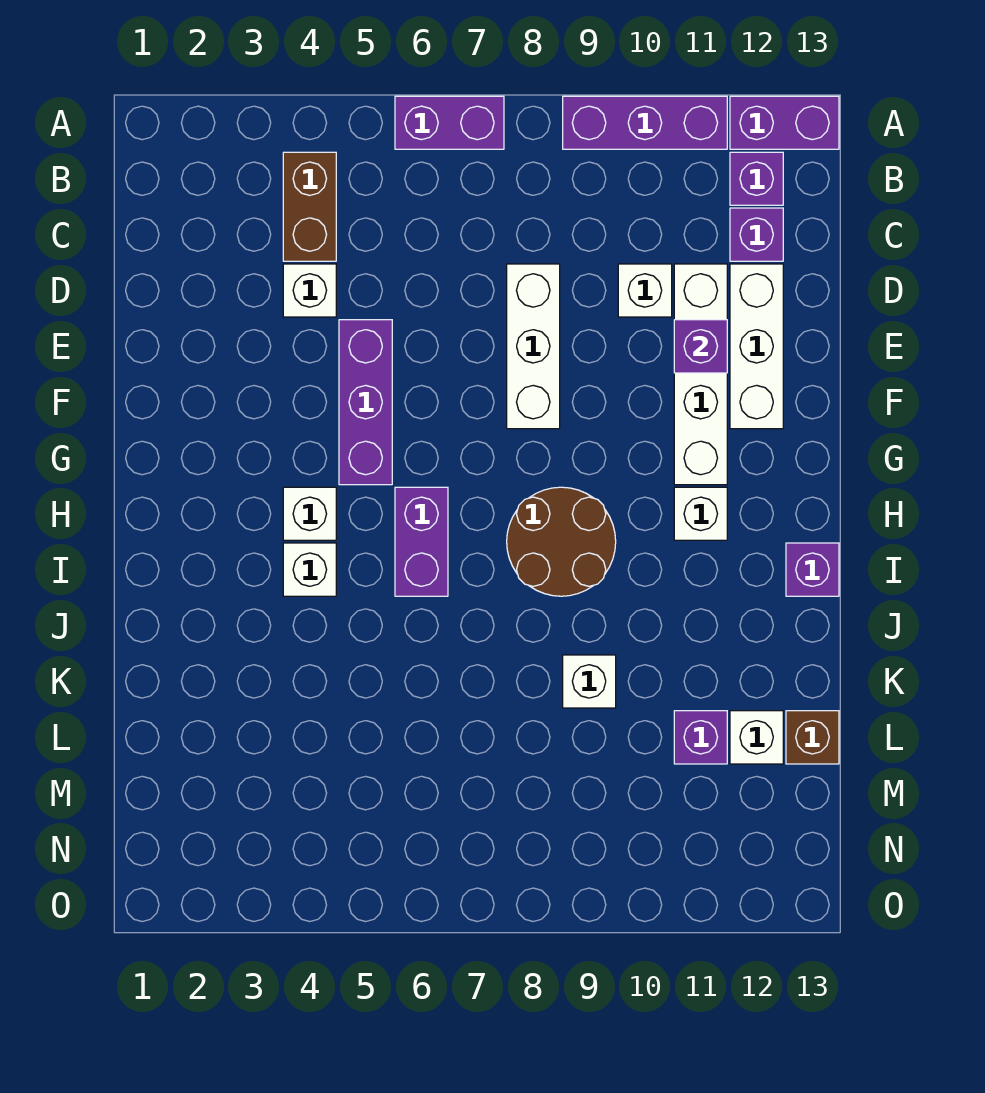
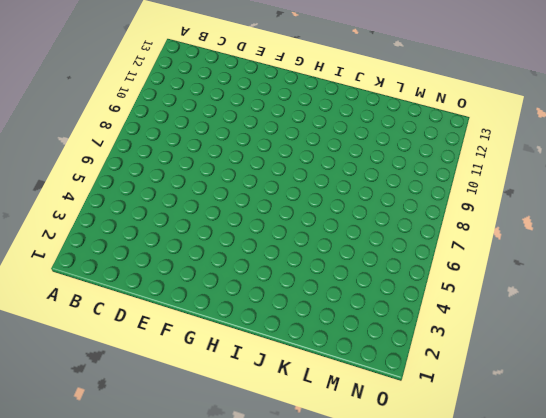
none -> purple 1x2 brick [395,96,504,149]
none -> purple 1x3 brick [563,96,727,149]
none -> purple 1x2 brick [730,96,839,149]

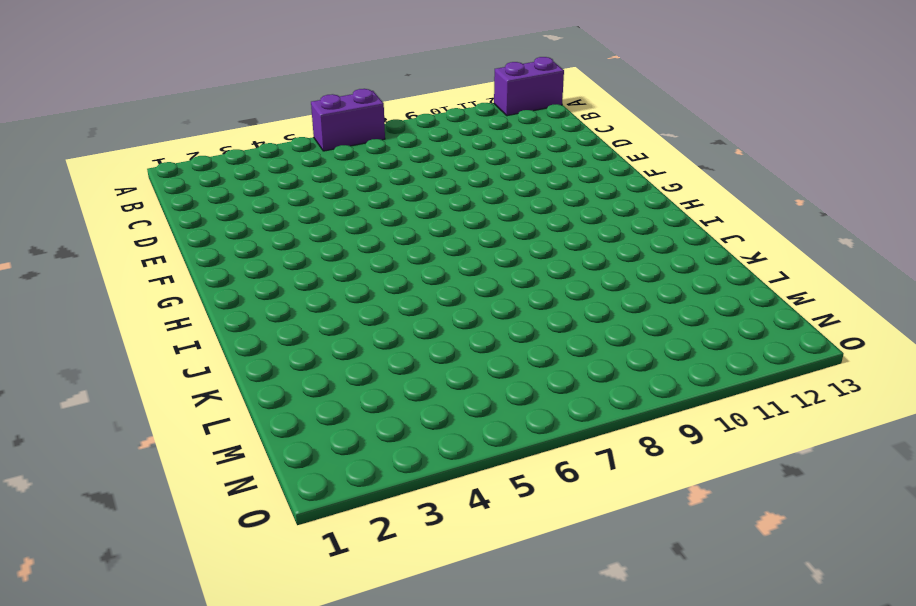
none -> purple 1x3 brick [563,96,727,149]
none -> brown 1x2 brick [283,152,336,261]
none -> purple 1x1 brick [730,152,783,205]

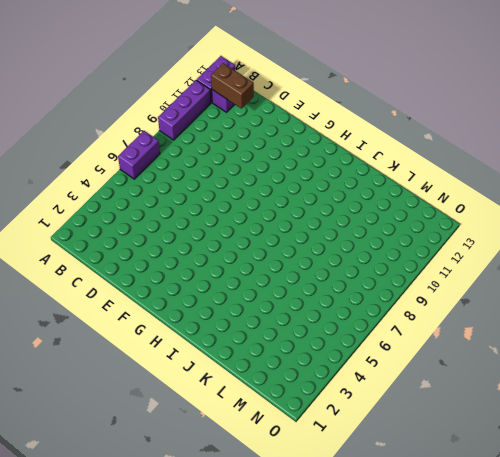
brown 1x2 brick [211,63,254,109] -> brown 1x2 brick moved to [283,152,336,261]
none -> purple 1x1 brick [730,208,783,261]
none -> white 1x1 brick [283,264,336,317]
none -> white 1x3 brick [507,264,560,429]

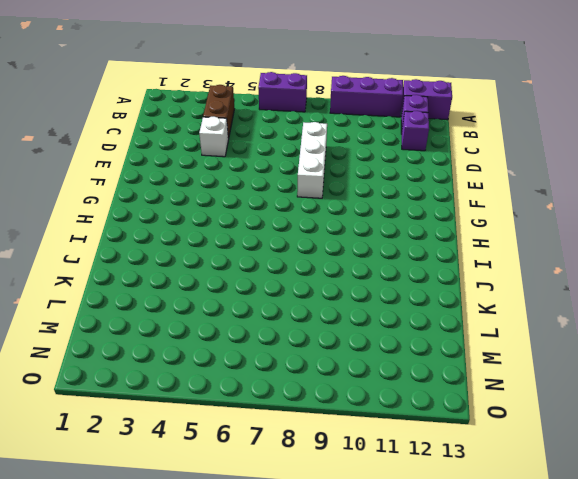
none -> white 1x1 brick [618,264,672,317]
none -> white 1x4 brick [674,264,727,485]
none -> white 1x3 brick [730,264,783,429]

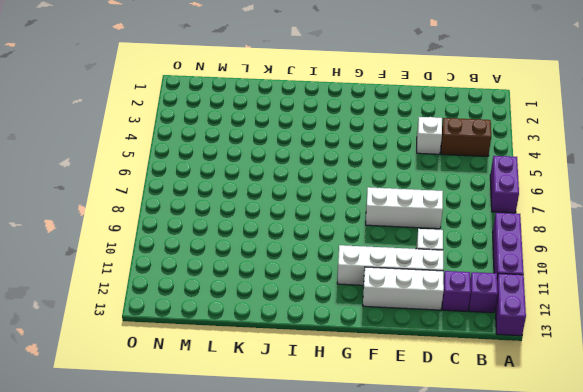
none -> purple 1x3 brick [339,320,392,485]
none -> white 1x1 brick [283,487,336,540]
none -> purple 1x2 brick [395,487,448,596]

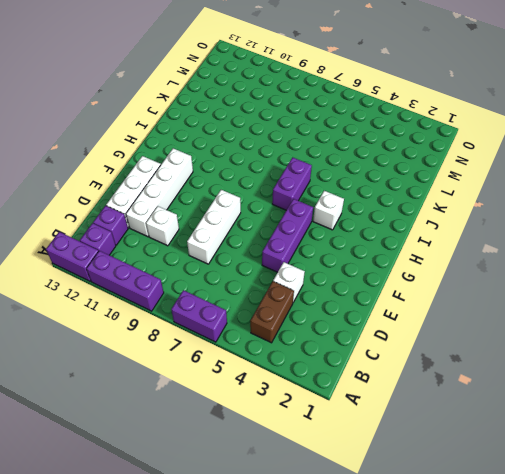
none -> brown 2x2 round brick [507,487,616,596]
none -> white 1x1 brick [674,487,727,540]
none -> white 1x1 brick [283,543,336,596]

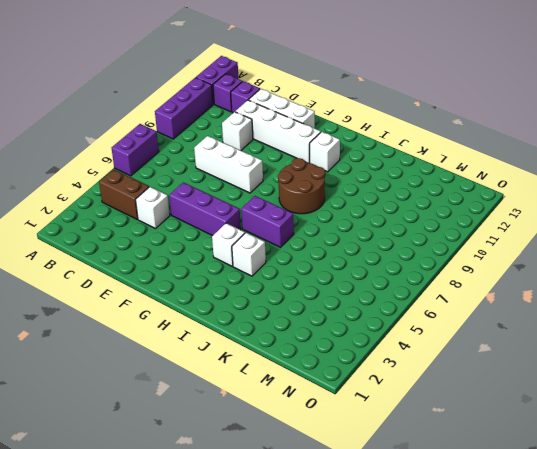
none -> purple 1x1 brick [786,543,839,596]
none -> white 1x1 brick [563,655,616,708]
none -> purple 1x1 brick [674,711,727,764]

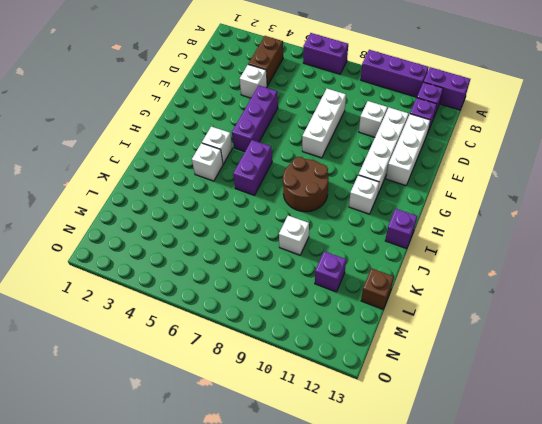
none -> white 1x1 brick [730,711,783,764]
none -> purple 1x1 brick [674,320,727,373]

